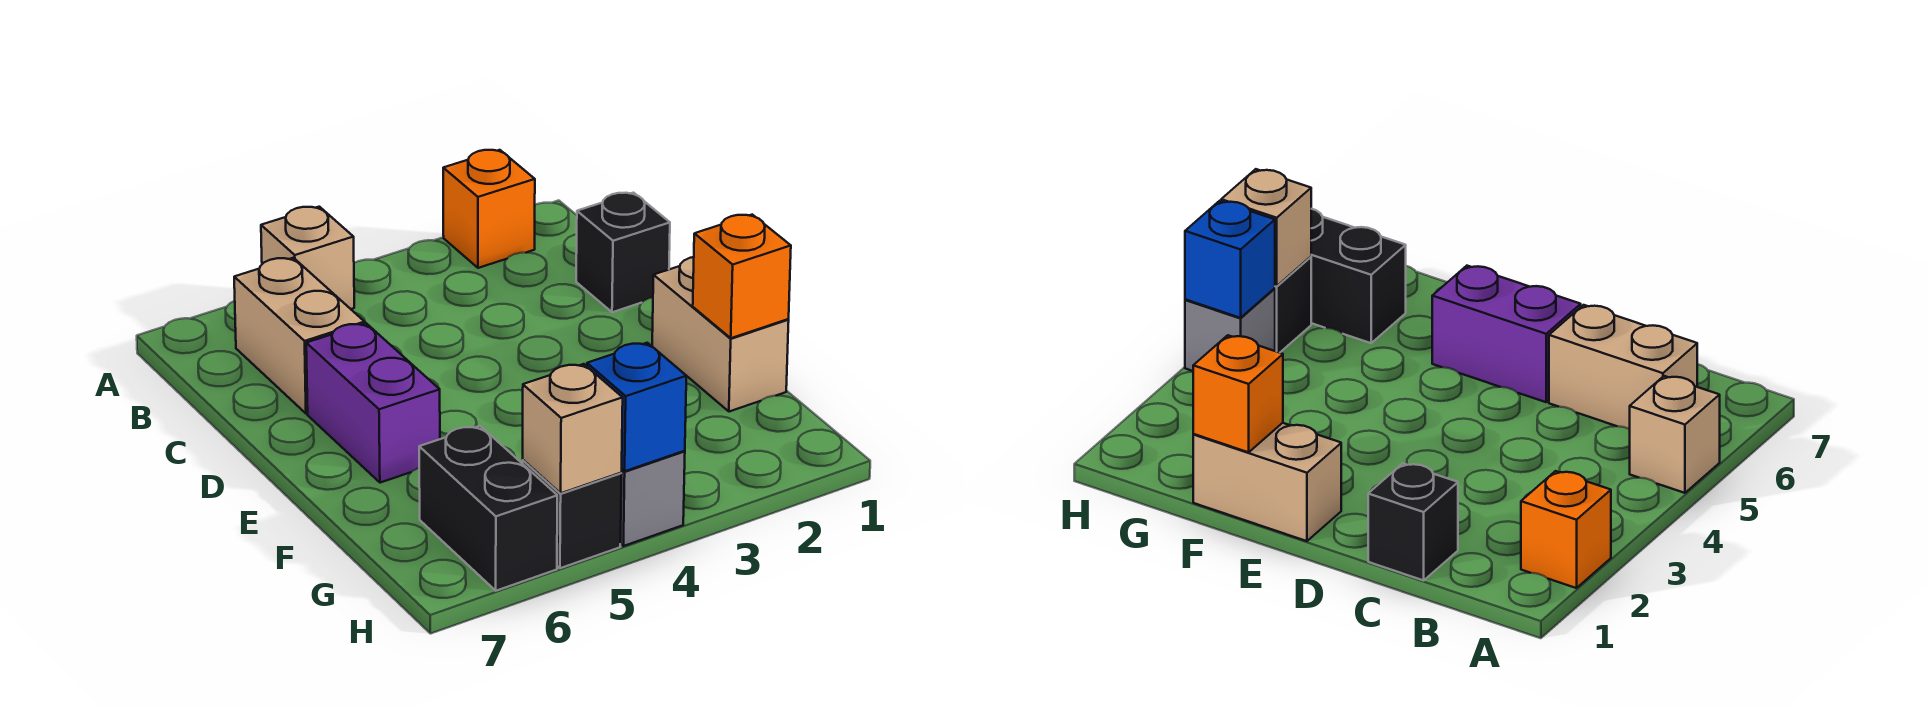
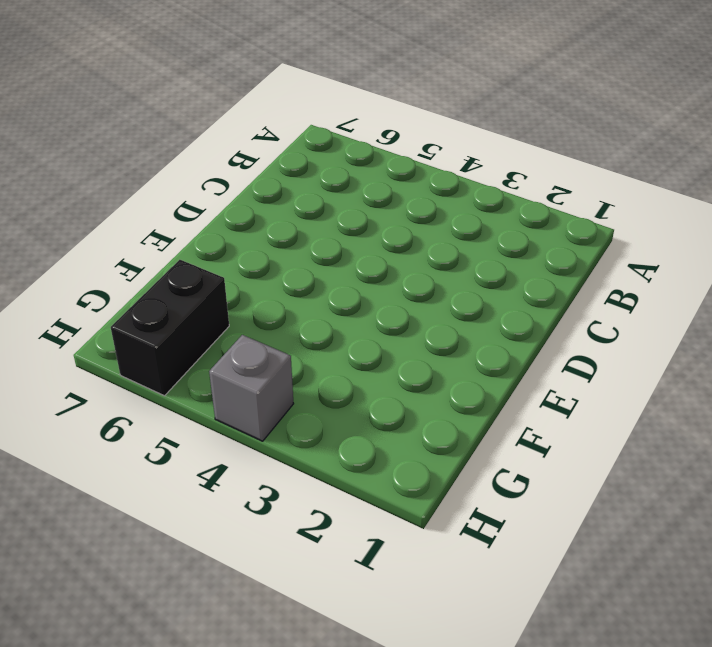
none -> orange 1x1 brick [443,150,535,268]
none -> tan 1x1 brick [261,207,354,309]
none -> tan 1x2 brick [234,258,365,414]

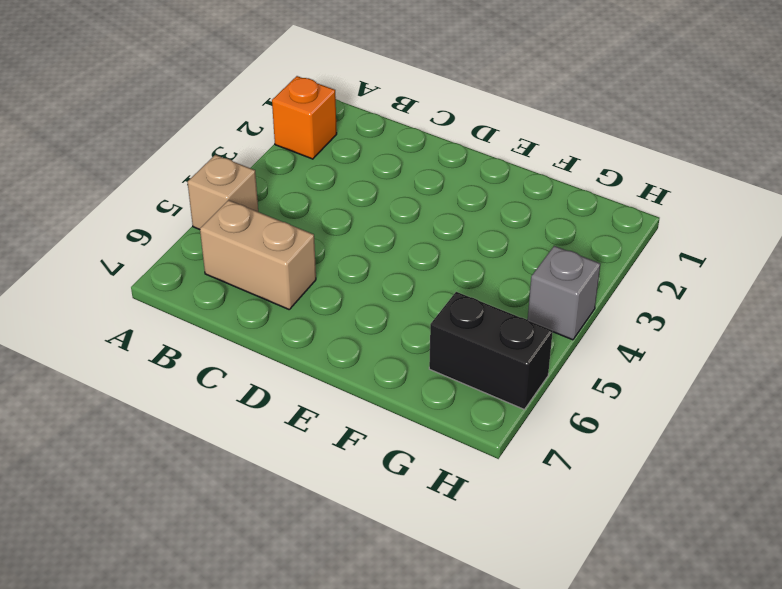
none -> black 1x1 brick [576,193,670,312]
none -> purple 1x2 brick [306,323,440,483]
none -> tan 1x2 brick [652,257,789,412]

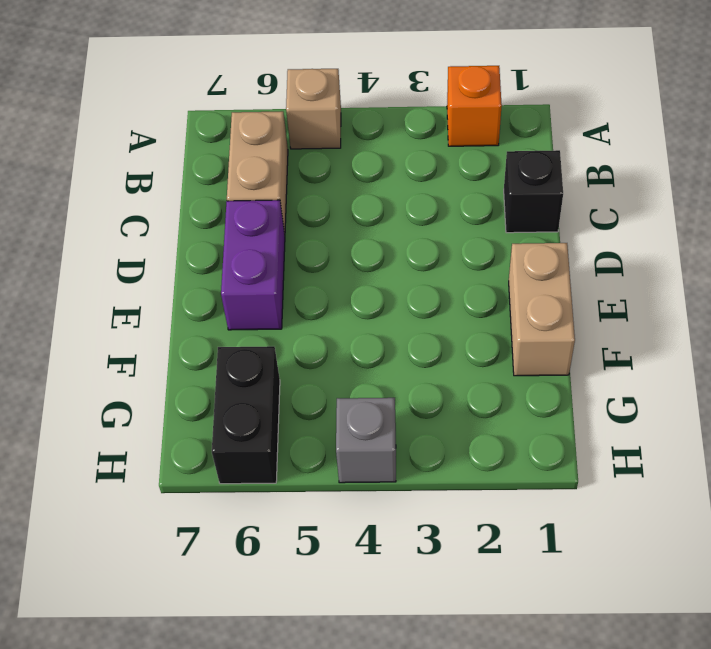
none -> black 1x1 brick [523,460,622,568]
none -> orange 1x1 brick [693,215,791,338]
none -> blue 1x1 brick [587,343,686,471]

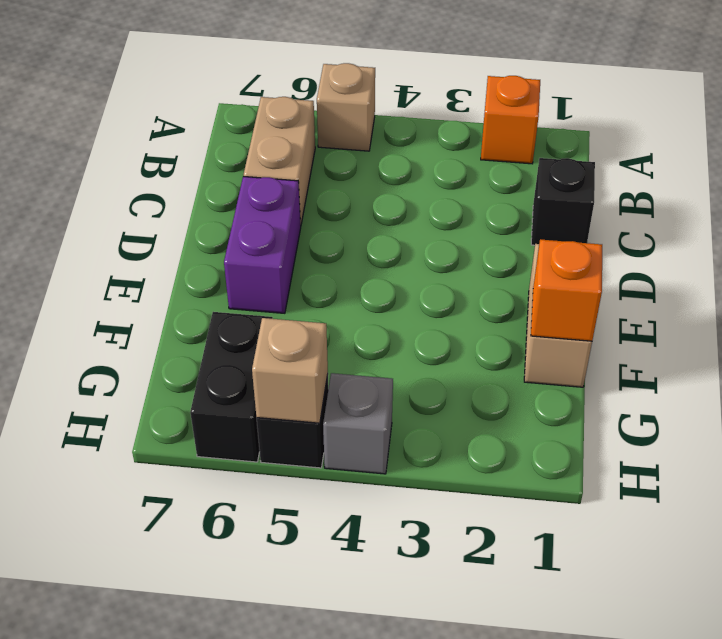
none -> blue 1x1 brick [587,343,686,471]

